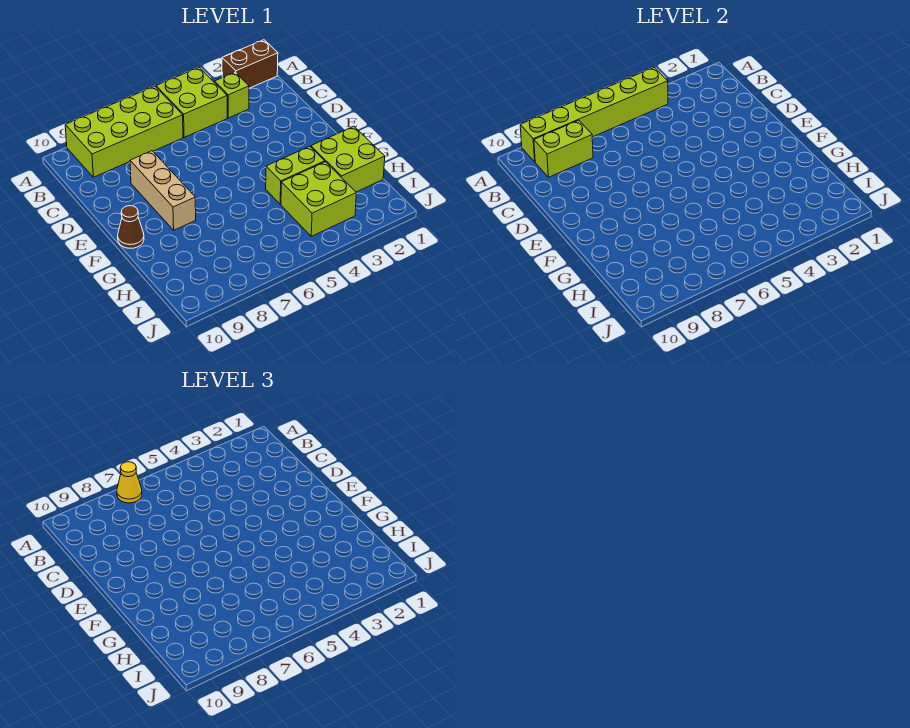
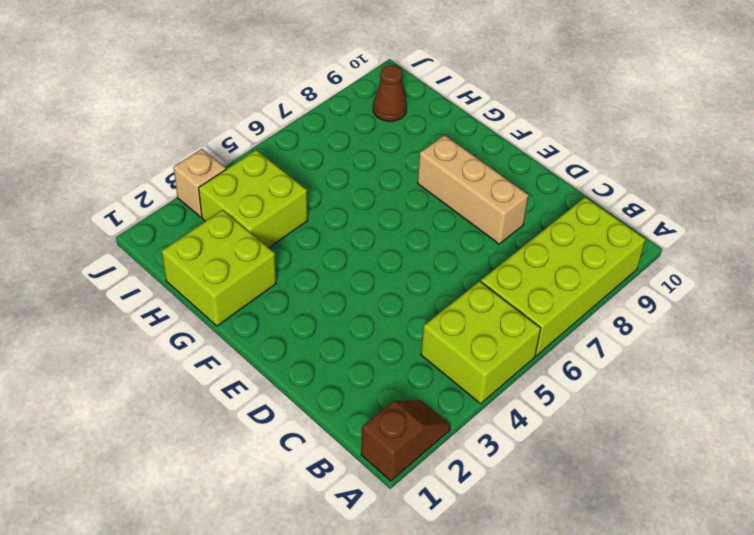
brown 1x2 slope [361,400,451,481] -> brown 1x2 brick [222,40,278,88]
brown 1x1 cone [373,65,407,121] -> brown 1x1 cone moved to [118,206,144,248]
tan 1x1 brick [174,149,226,217] -> none
none -> lime 1x1 brick [215,72,249,118]
none -> lime 1x2 brick [266,146,325,204]
none -> lime 1x6 brick [520,67,668,162]

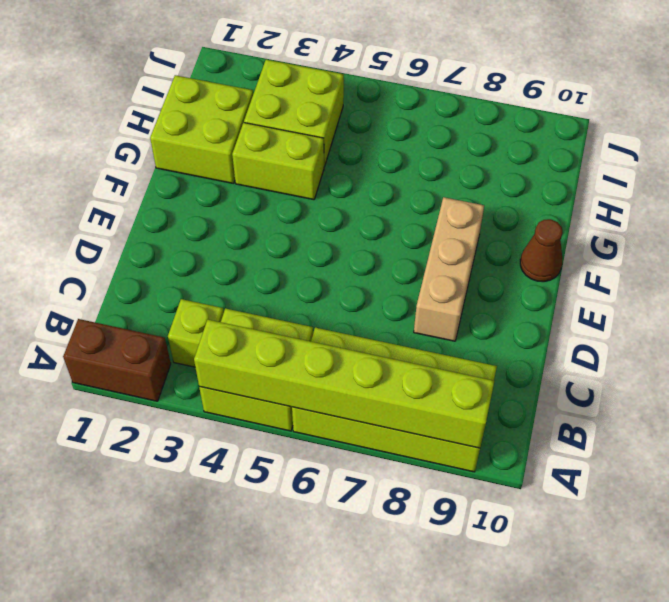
none -> lime 1x2 brick [534,120,593,177]
none -> yellow 1x1 cone [117,462,142,503]

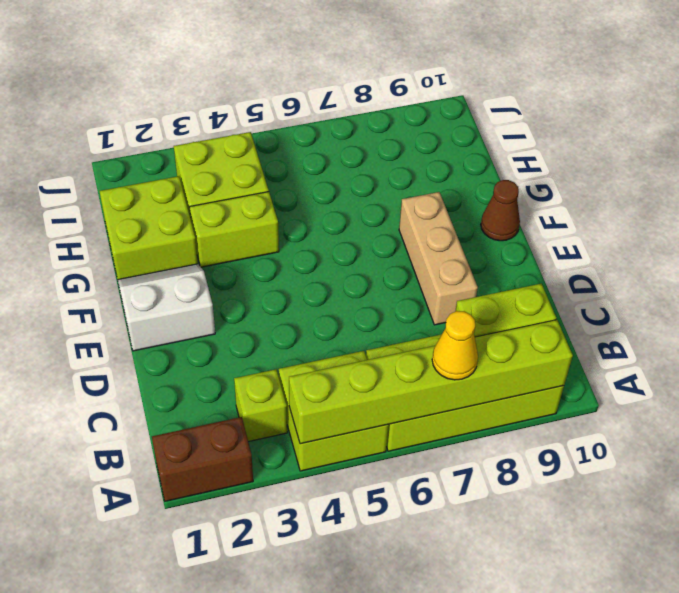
white 2x2 slope [118,264,215,351] -> none

